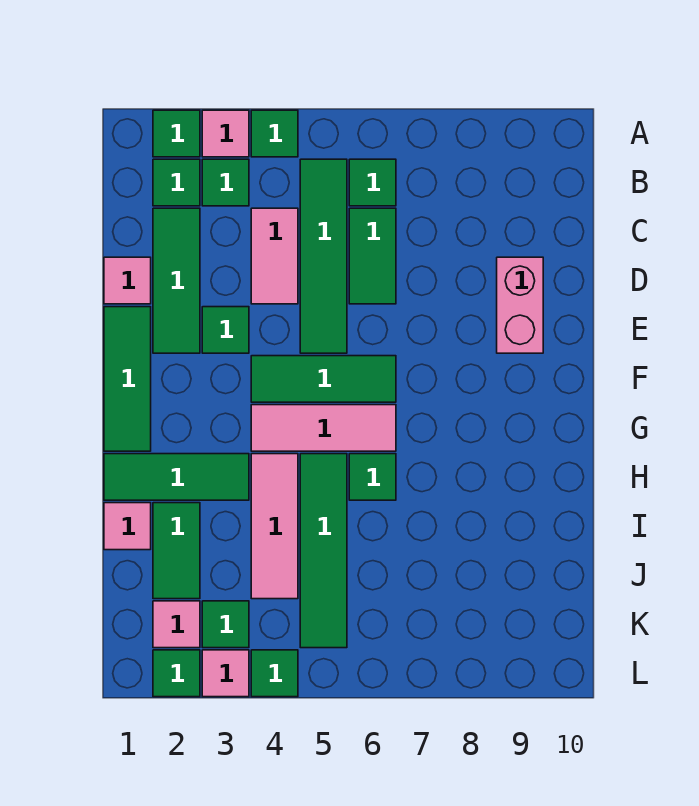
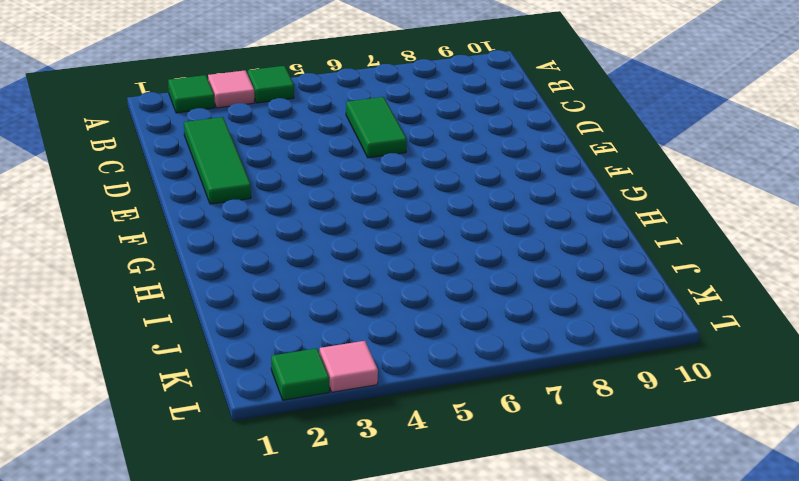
none -> green 1x1 tile [153,159,200,206]
none -> green 1x1 tile [202,159,249,206]
none -> green 1x4 tile [300,159,347,353]

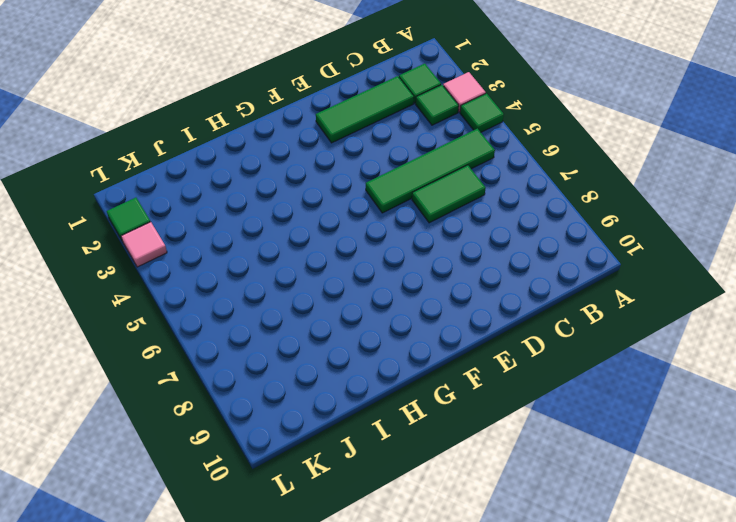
none -> green 1x1 tile [153,110,200,157]
none -> green 1x1 tile [349,159,396,206]
none -> pink 1x2 tile [251,208,298,304]

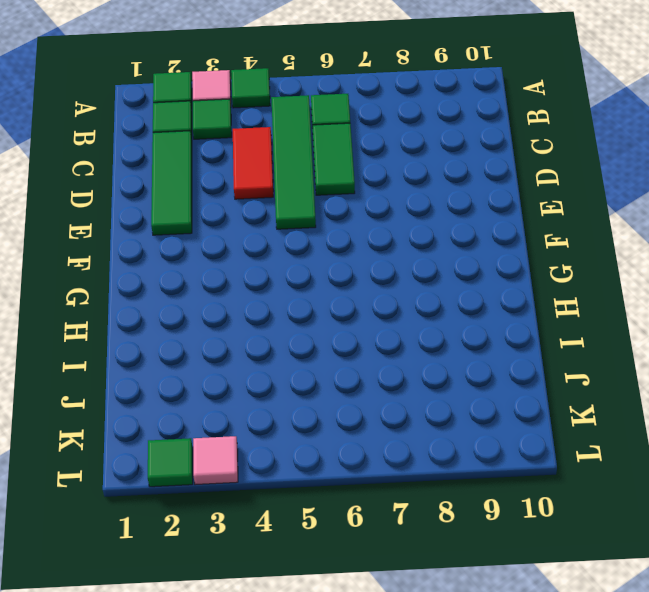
red 1x2 tile [233,127,273,199] -> pink 1x2 tile [251,208,298,304]
none -> pink 1x1 tile [104,257,151,304]
none -> pink 1x2 brick [497,257,543,353]
none -> green 1x3 tile [104,307,151,451]

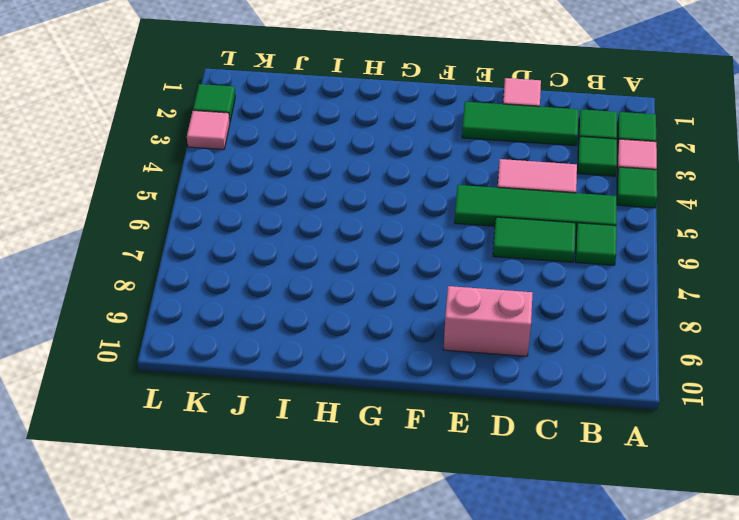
none -> green 1x3 tile [104,307,151,451]
none -> green 1x1 tile [202,307,249,353]
none -> green 1x3 tile [251,356,396,402]

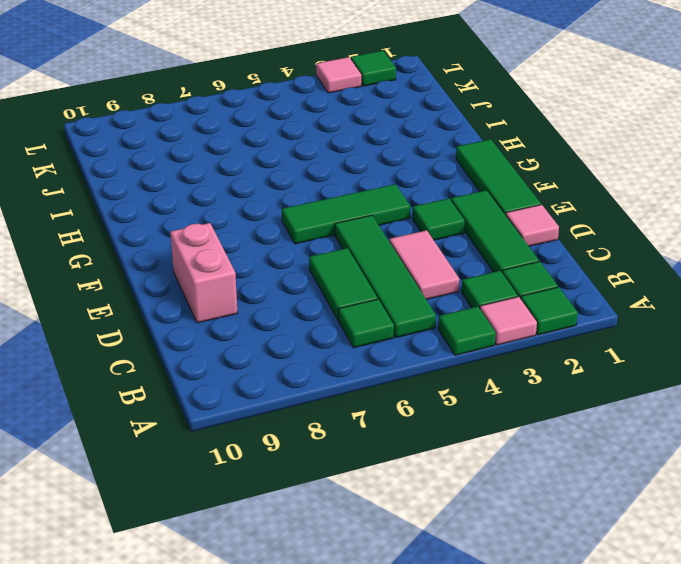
none -> pink 1x3 tile [251,405,396,451]
none -> green 1x3 tile [104,454,249,500]
none -> pink 1x3 tile [251,454,298,599]

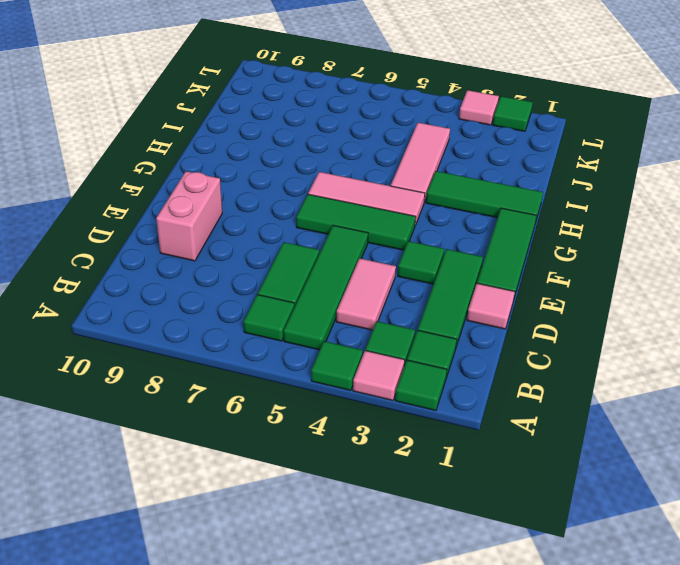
none -> green 1x4 tile [300,454,347,648]
none -> green 1x1 tile [349,454,396,500]
none -> pink 1x1 tile [104,503,151,550]

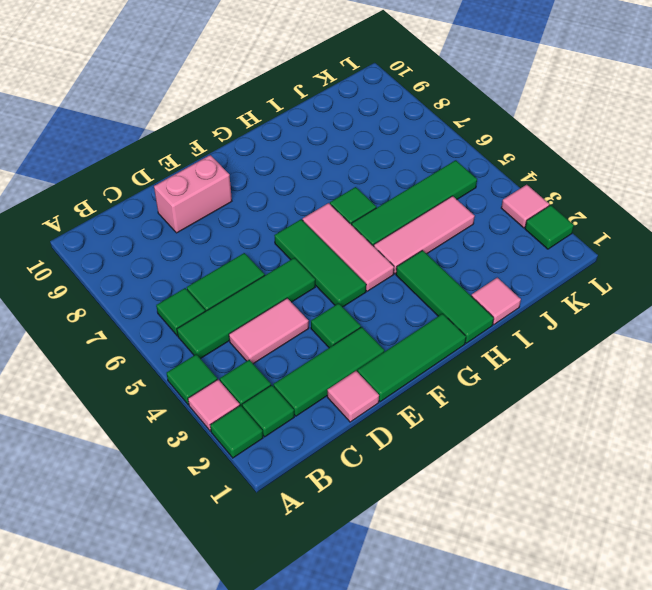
none -> green 1x2 tile [153,503,200,599]
none -> pink 1x1 tile [153,601,200,648]
none -> green 1x1 tile [202,601,249,648]

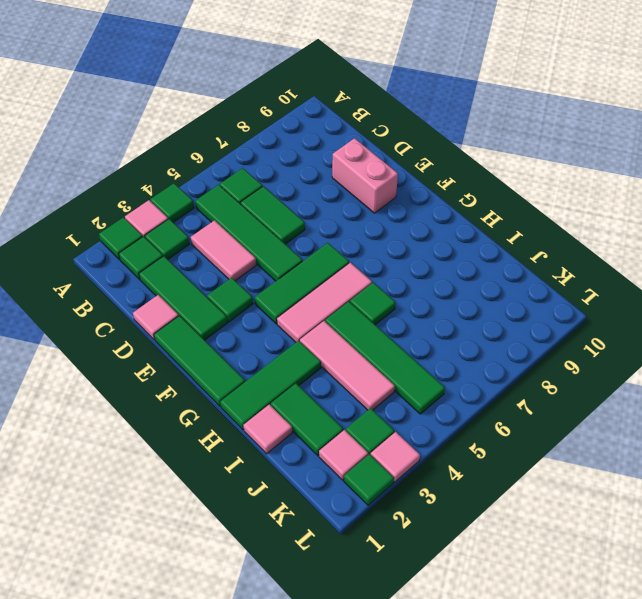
none -> green 1x1 tile [251,650,298,697]

